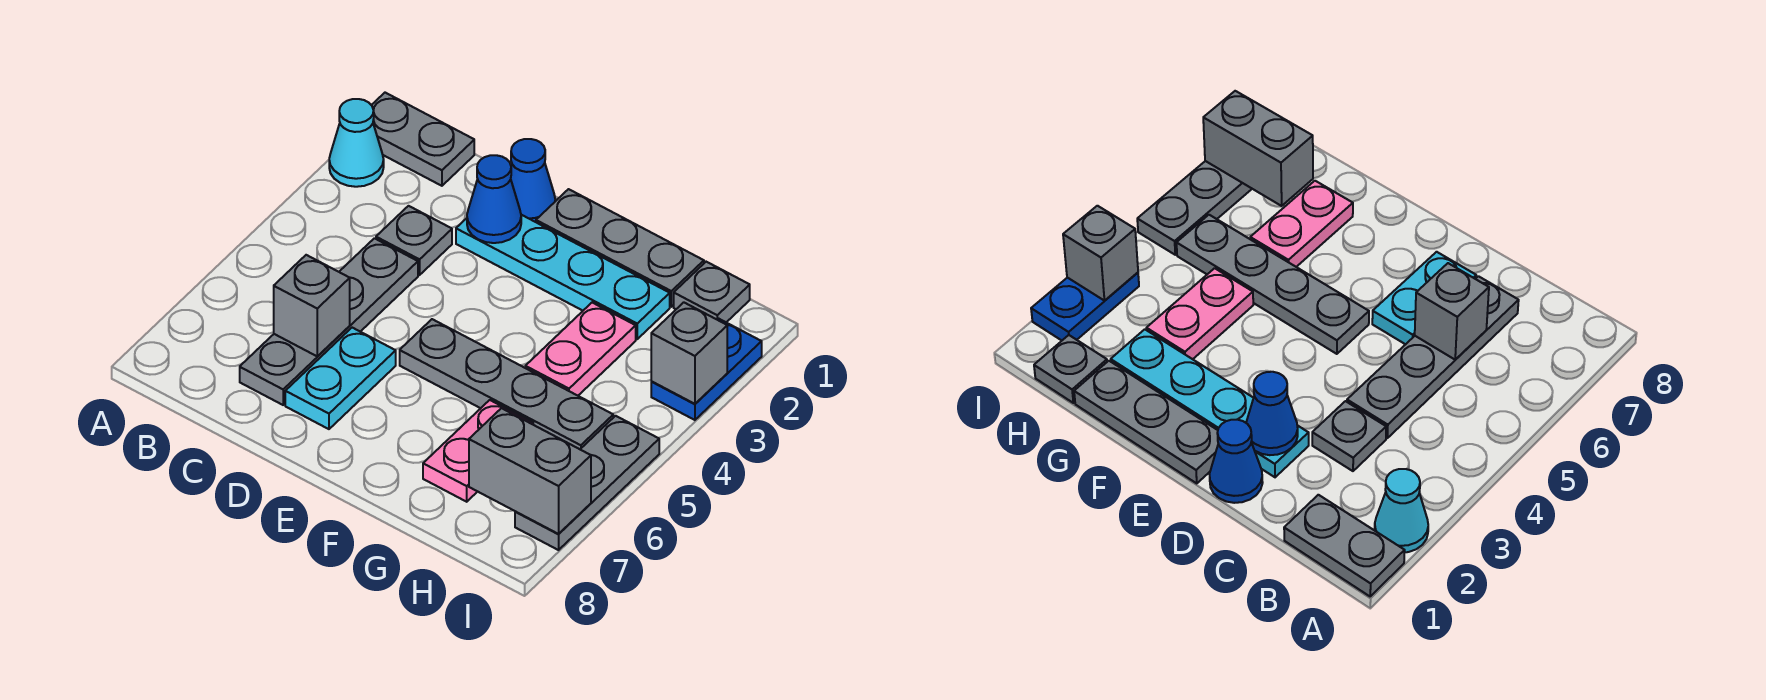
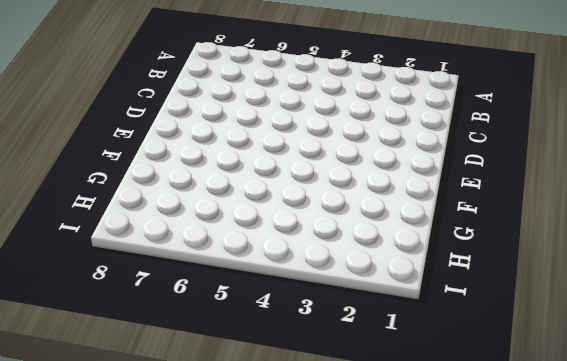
none -> grey 1x2 plate [372,93,474,186]
none -> cyan 1x1 cone [329,99,384,187]
none -> grey 1x1 plate [376,206,452,275]

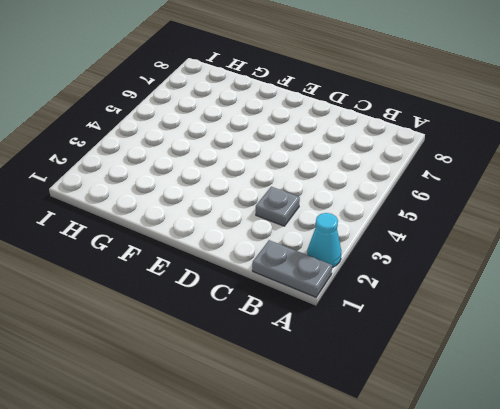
none -> grey 1x4 plate [240,238,418,405]
none -> blue 1x1 cone [511,139,555,222]
none -> cyan 1x4 plate [456,215,670,339]

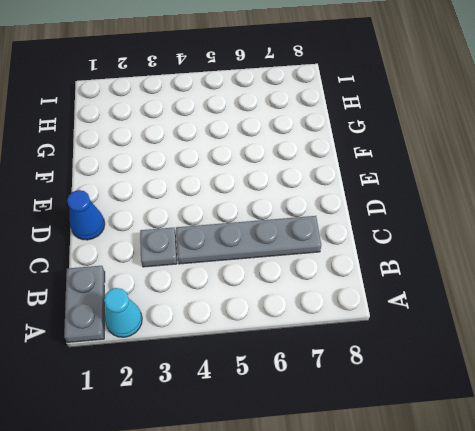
none -> cyan 1x4 plate [456,215,670,339]
none -> cyan 1x2 plate [285,328,396,429]
none -> grey 1x3 plate [536,189,704,307]

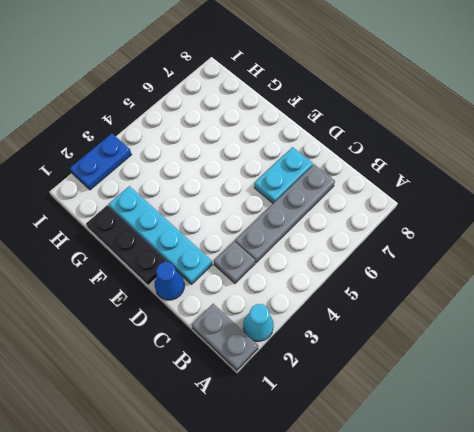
black 1x3 plate [86,205,168,285] -> grey 1x3 plate [536,189,704,307]
none -> grey 1x4 plate [400,319,613,449]
none -> pink 1x2 plate [525,303,636,396]
none -> pink 1x2 plate [423,400,533,502]

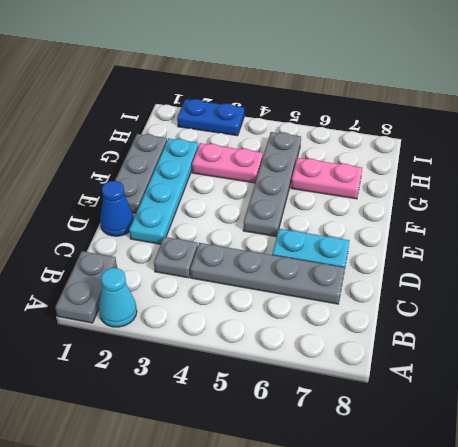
none -> grey 1x1 plate [674,262,750,322]
none -> grey 1x3 plate [515,416,659,550]
none -> grey 1x1 brick [274,255,350,356]

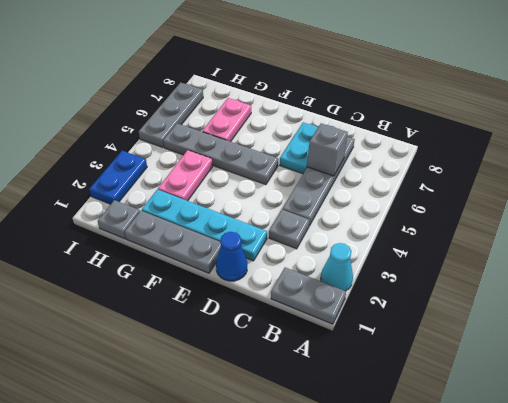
none -> blue 1x1 cone [467,155,521,243]
none -> grey 1x2 brick [469,408,591,534]
none -> grey 1x1 brick [651,302,727,404]

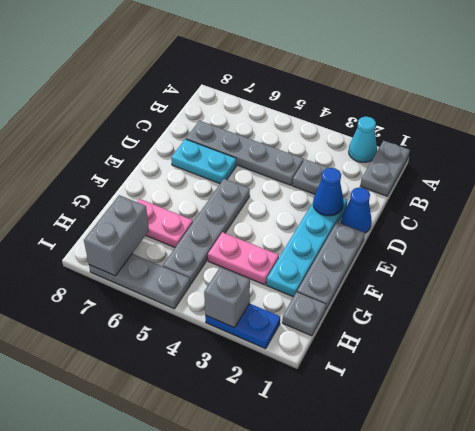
none -> grey 1x1 brick [274,255,350,356]

